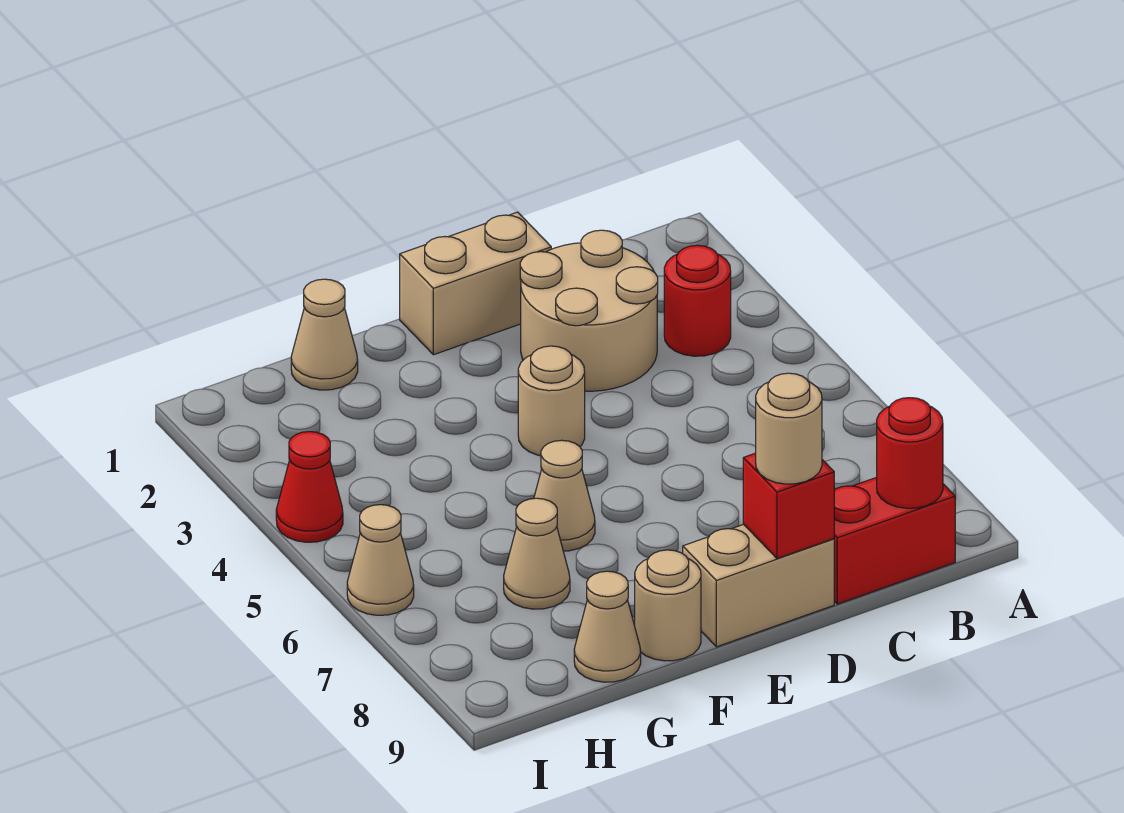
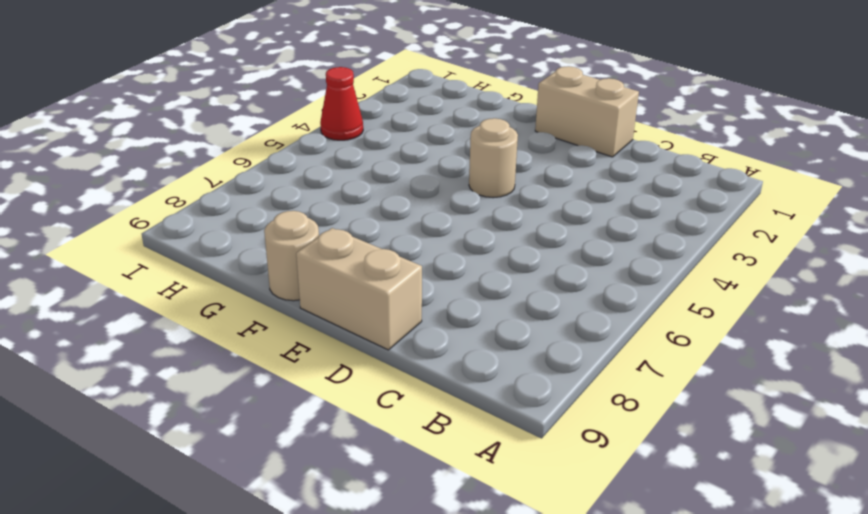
none -> red 1x1 round brick [664,245,731,356]
none -> red 1x2 brick [834,477,955,604]
none -> tan 2x2 round brick [520,230,658,391]

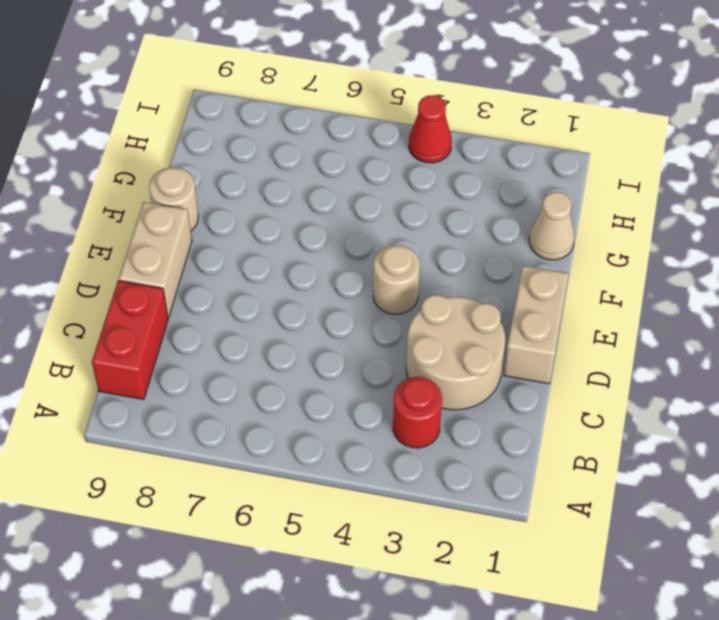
none -> tan 1x1 cone [534,440,595,551]
none -> tan 1x1 cone [504,498,570,609]
none -> tan 1x1 cone [574,571,641,682]

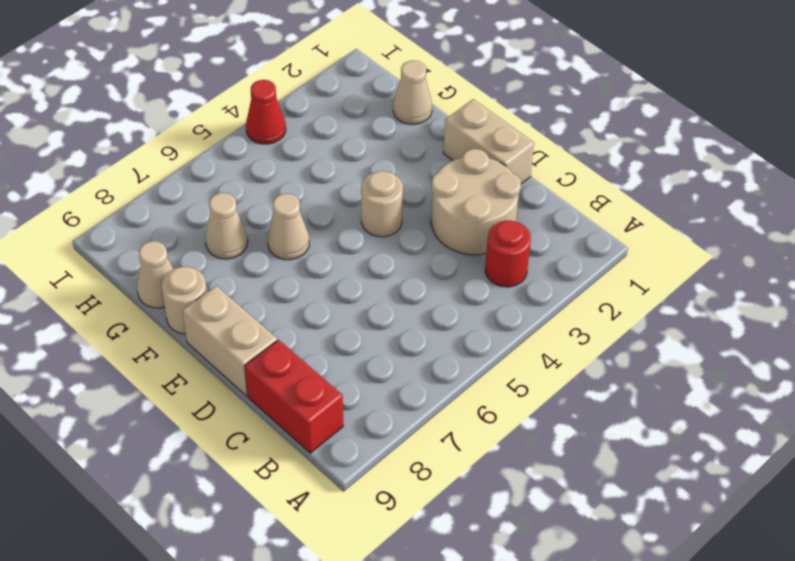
none -> tan 1x1 cone [347,505,414,615]
none -> red 1x1 round brick [877,398,943,508]
none -> red 1x1 brick [743,453,834,558]

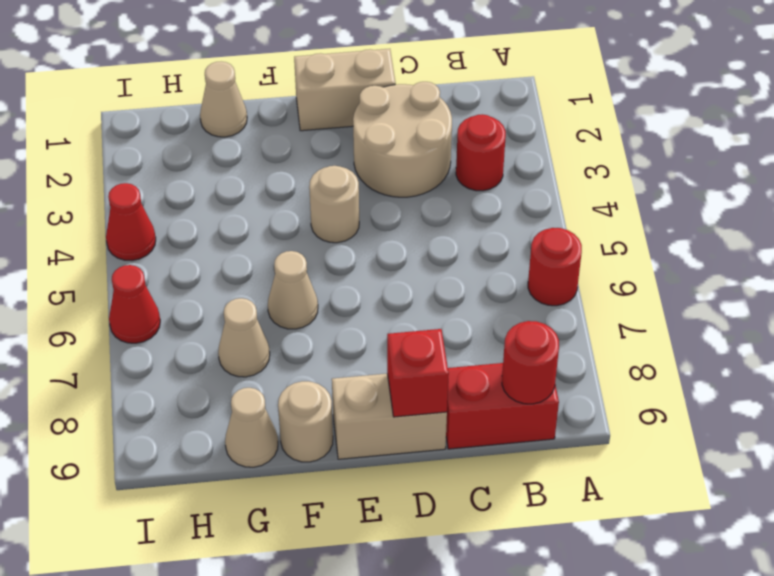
red 1x1 round brick [528,228,582,306] -> none
red 1x1 cone [109,265,160,343] -> tan 1x1 cone [347,505,414,615]
none -> tan 1x1 round brick [756,373,822,484]

